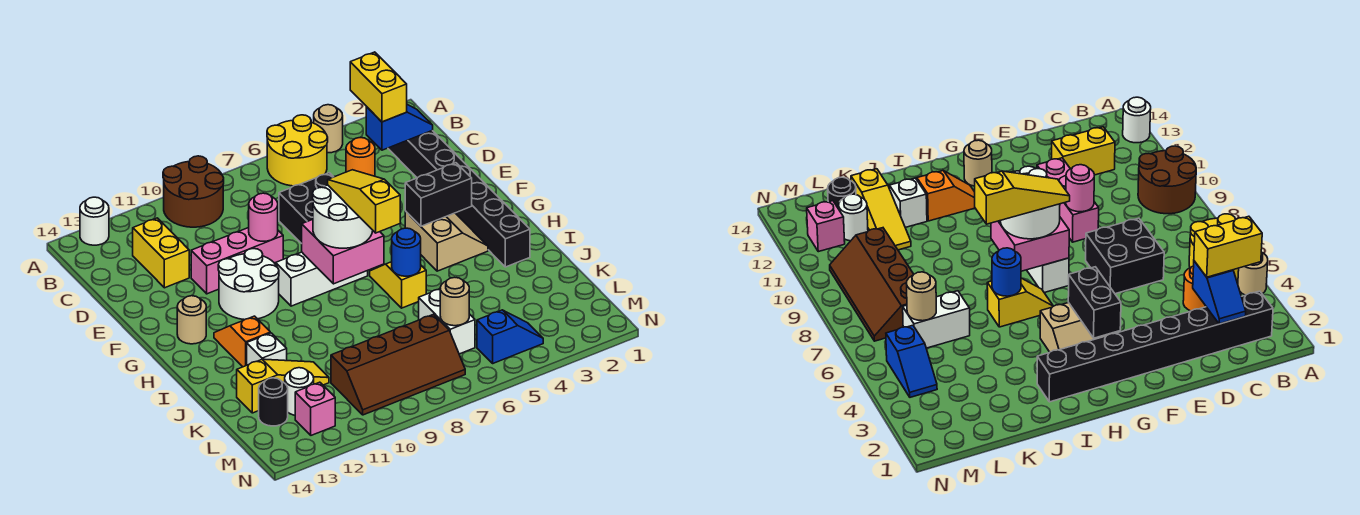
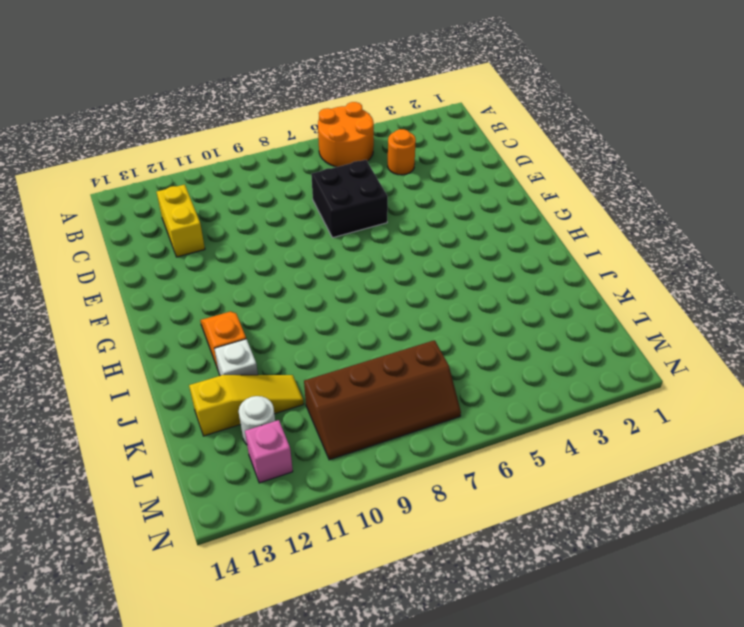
orange 2x2 round brick [318,102,374,167] -> yellow 2x2 round brick [267,115,328,186]
none -> tan 1x1 round brick [314,105,343,153]
none -> brown 2x2 round brick [163,156,224,227]
none -> white 1x1 round brick [80,197,109,245]
none -> black 1x8 brick [388,131,530,267]

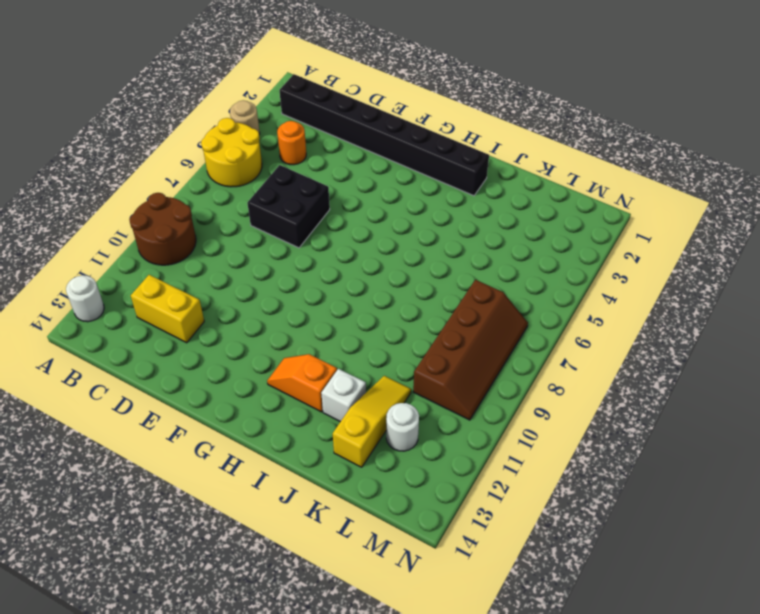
none -> pink 1x3 brick [191,228,283,294]
none -> white 2x2 round brick [218,249,279,320]
none -> tan 2x2 slope [405,211,488,271]
none -> white 1x3 brick [276,252,368,306]

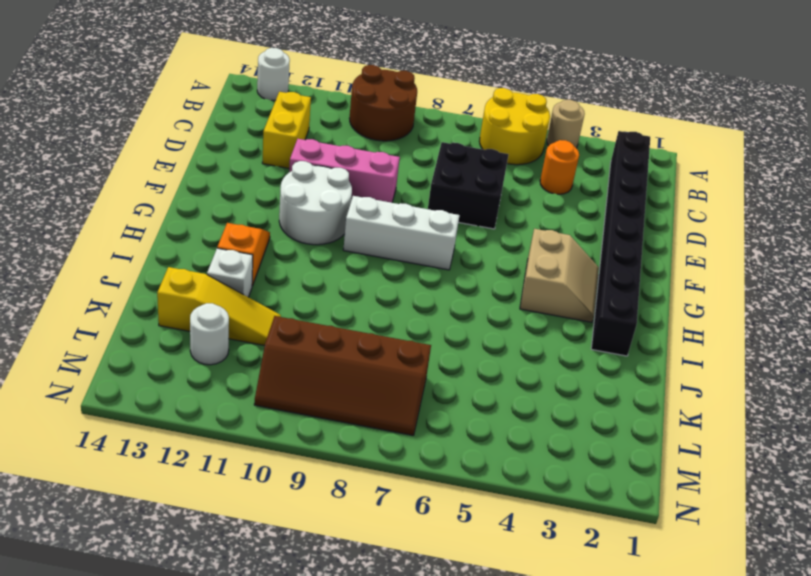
none -> tan 1x1 round brick [177,296,206,344]
none -> yellow 1x2 slope [370,262,426,308]
none -> white 1x2 brick [419,289,475,354]
none -> black 1x1 round brick [259,378,288,426]

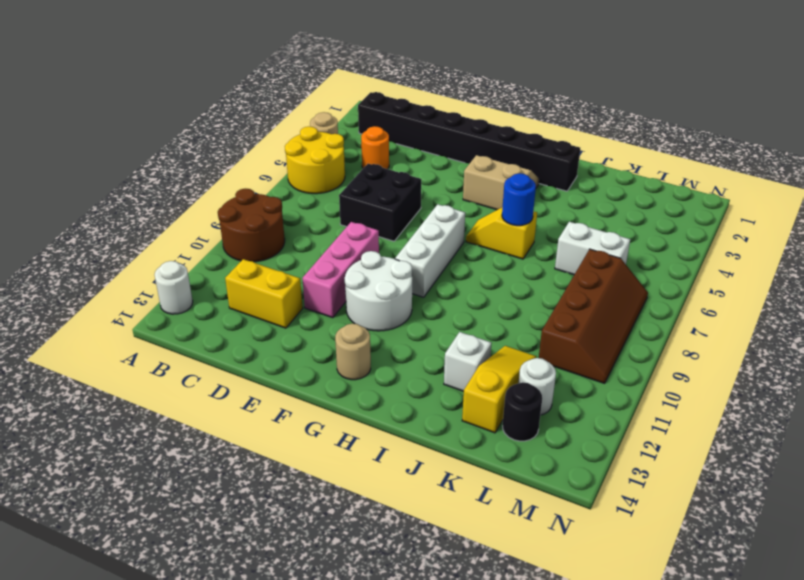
none -> orange 1x2 slope [214,316,270,367]
none -> blue 1x2 slope [477,310,543,363]
none -> pink 1x1 brick [295,382,335,435]
none -> blue 1x2 slope [366,105,433,150]

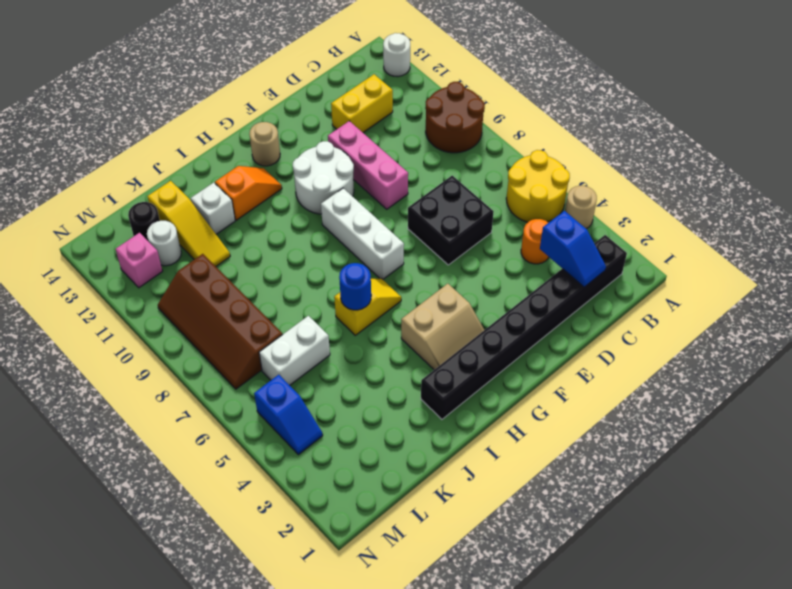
none -> pink 1x1 round brick [249,193,278,241]
none -> black 1x2 brick [405,163,472,226]
none -> pink 2x2 brick [302,219,384,284]
none -> tan 1x1 round brick [440,277,469,326]

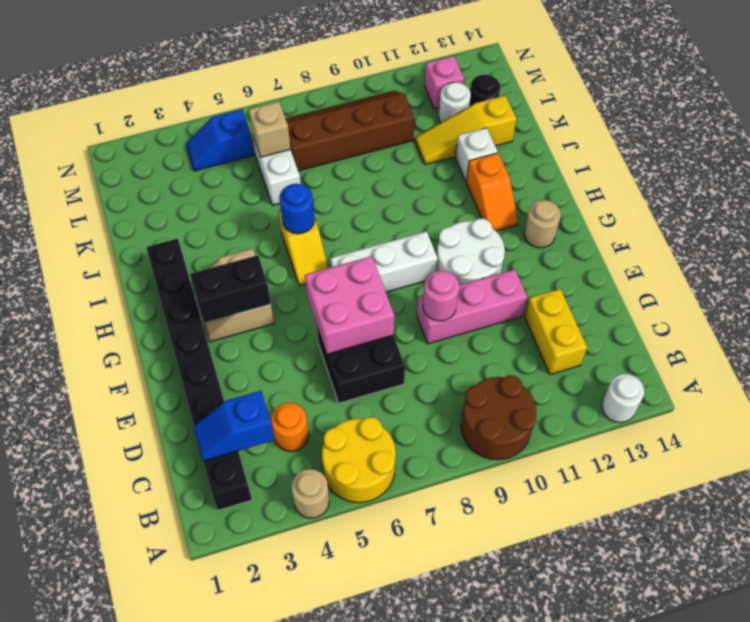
pink 2x2 brick [305,256,394,354] -> pink 2x2 brick moved to [302,219,384,284]
tan 1x1 brick [249,102,291,157] -> tan 1x1 round brick [440,277,469,326]
none -> yellow 1x2 brick [350,52,407,122]
none -> white 2x2 round brick [313,185,373,248]
none -> yellow 1x3 slope [328,170,400,233]

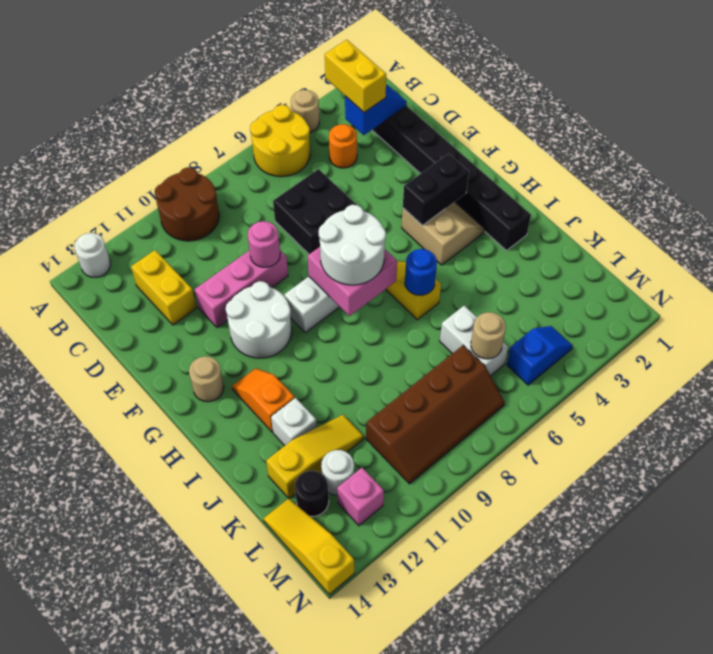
yellow 1x3 slope [263,498,354,594] -> yellow 1x3 slope moved to [328,170,400,233]

